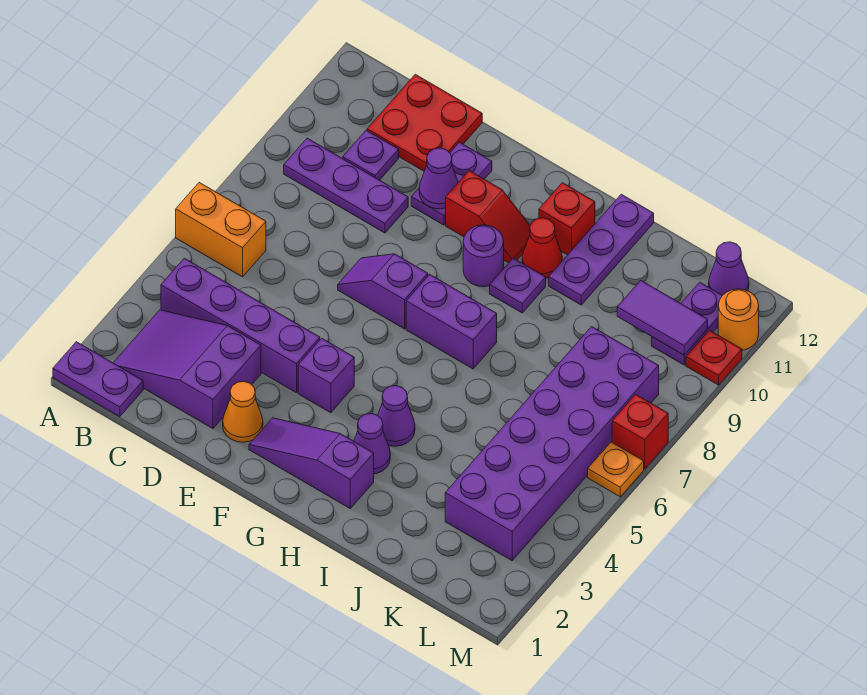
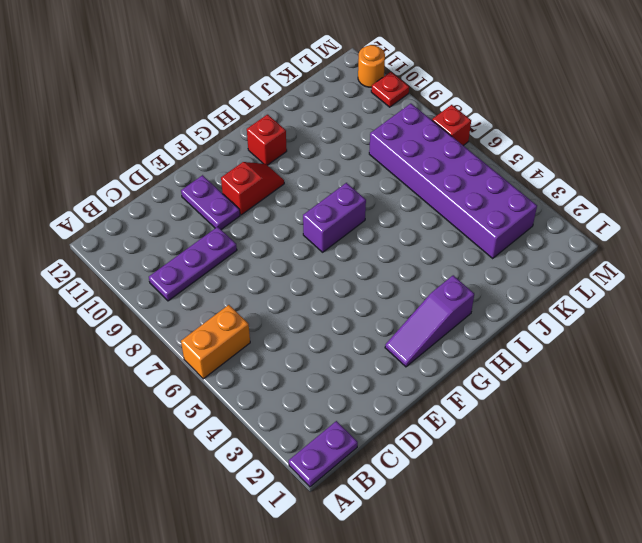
none -> purple 2x3 slope [113,310,261,428]
none -> purple 1x4 brick [161,258,320,393]
none -> purple 1x1 plate [343,130,399,180]
none -> red 2x2 plate [367,74,482,171]

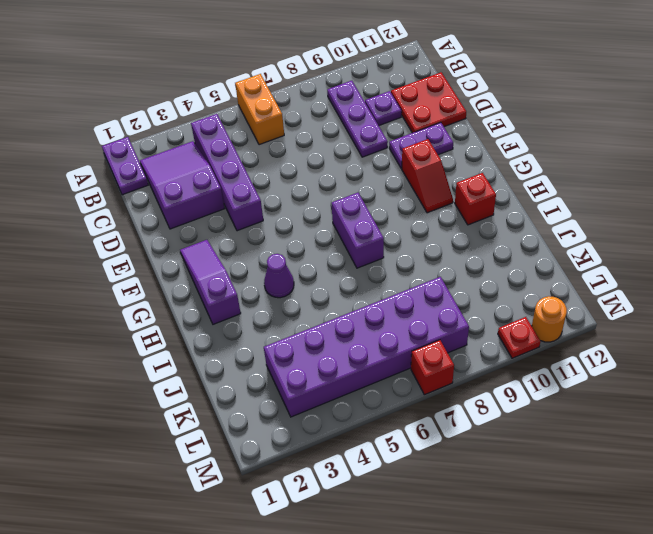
none -> orange 1x1 cone [223,381,263,442]
none -> purple 1x2 slope [338,254,428,329]
none -> purple 1x1 brick [298,338,354,413]
none -> purple 1x1 round brick [463,225,504,287]

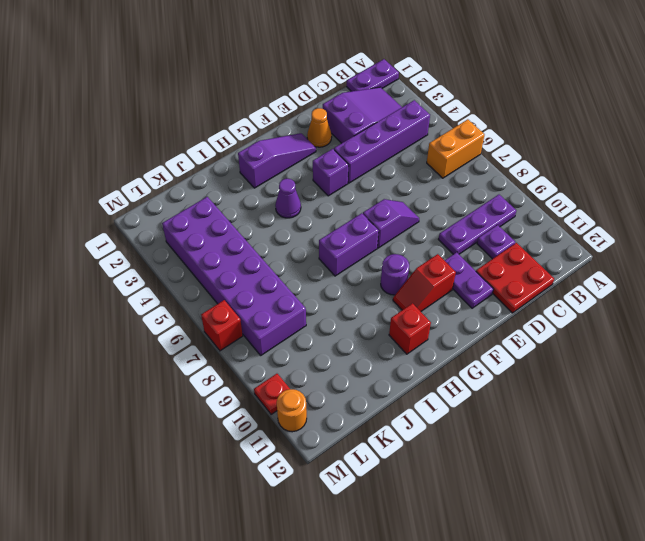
none -> purple 1x1 cone [354,414,390,474]
none -> purple 1x1 plate [490,258,546,313]
none -> red 1x1 cone [522,218,562,278]
none -> purple 1x3 plate [549,194,654,305]

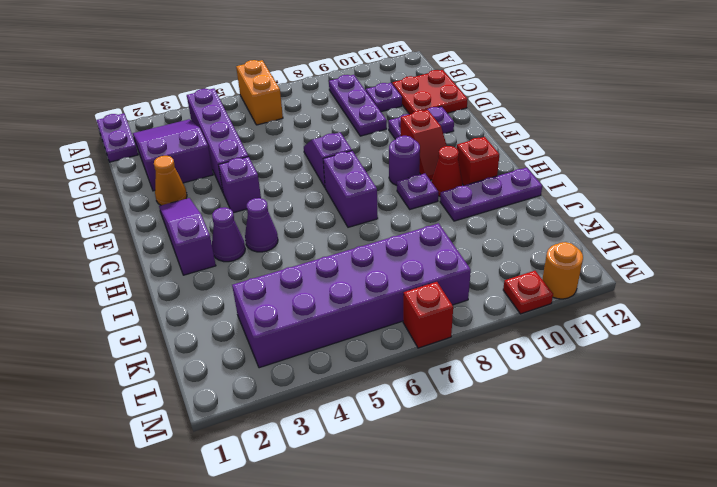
none -> purple 1x2 plate [652,282,722,365]
none -> purple 1x1 cone [709,242,749,296]
none -> orange 1x1 plate [588,442,644,497]
none -> purple 1x1 cone [419,148,458,209]

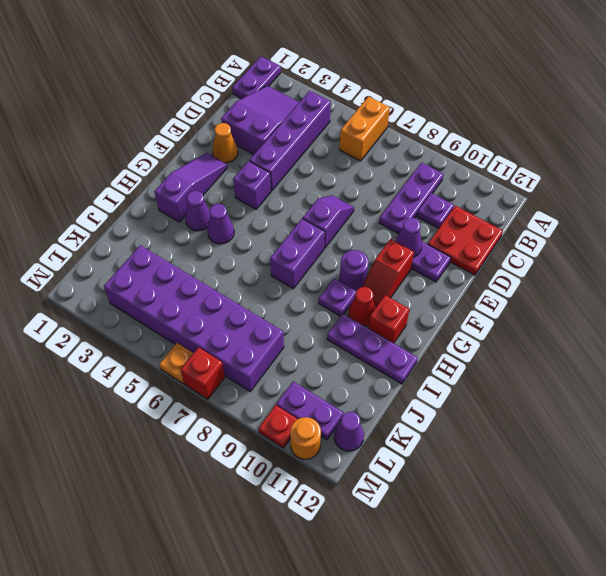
none -> purple 1x2 tile [617,281,708,355]

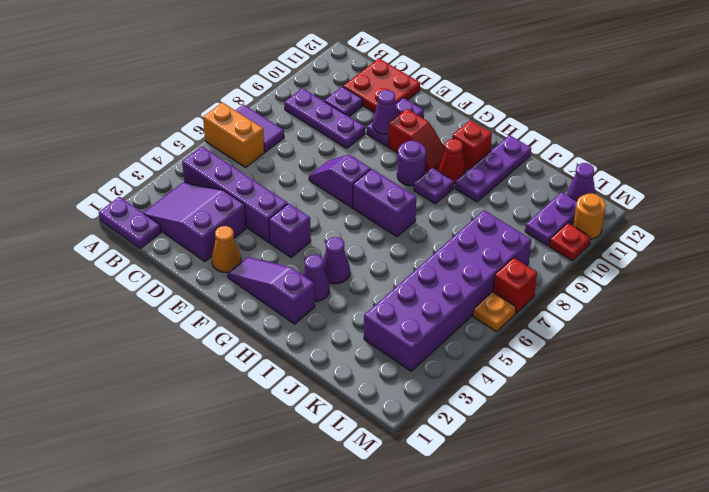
purple 1x2 tile [235,105,284,152] -> purple 1x2 tile moved to [617,281,708,355]

